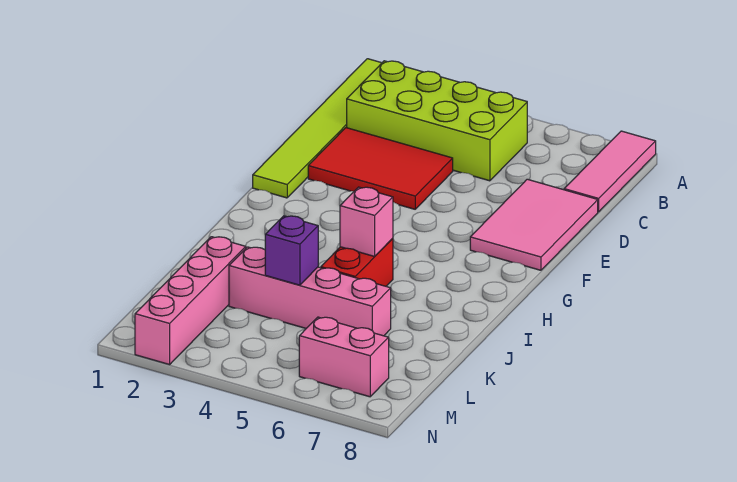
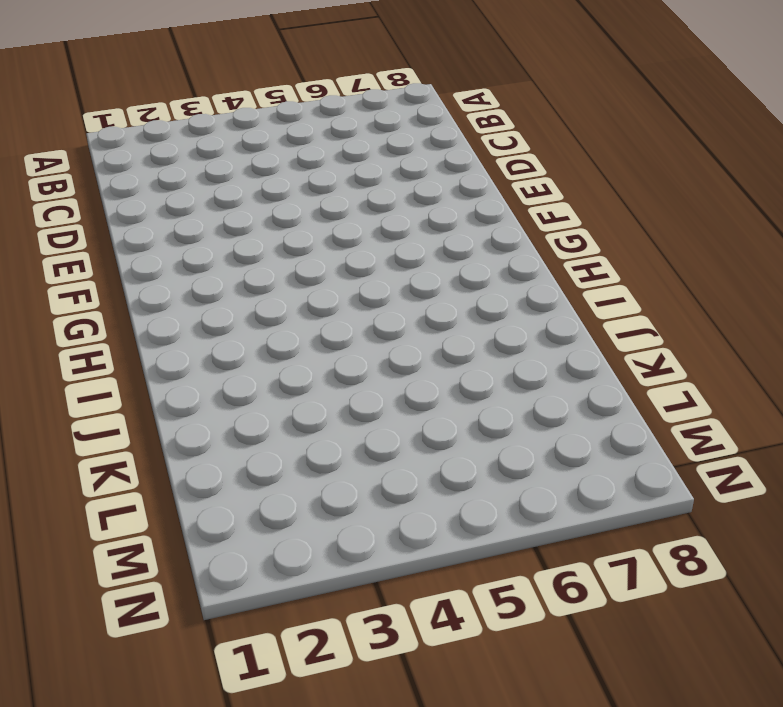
none -> lime 1x6 tile [253,59,381,198]
none -> pink 1x3 tile [564,131,656,212]

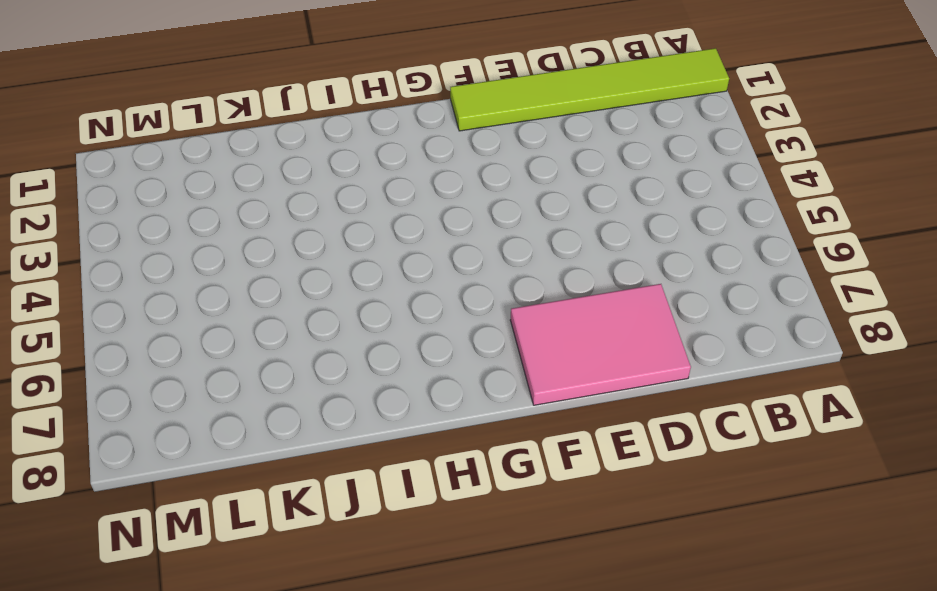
none -> pink 1x3 tile [564,131,656,212]
none -> lime 2x4 brick [347,61,527,181]

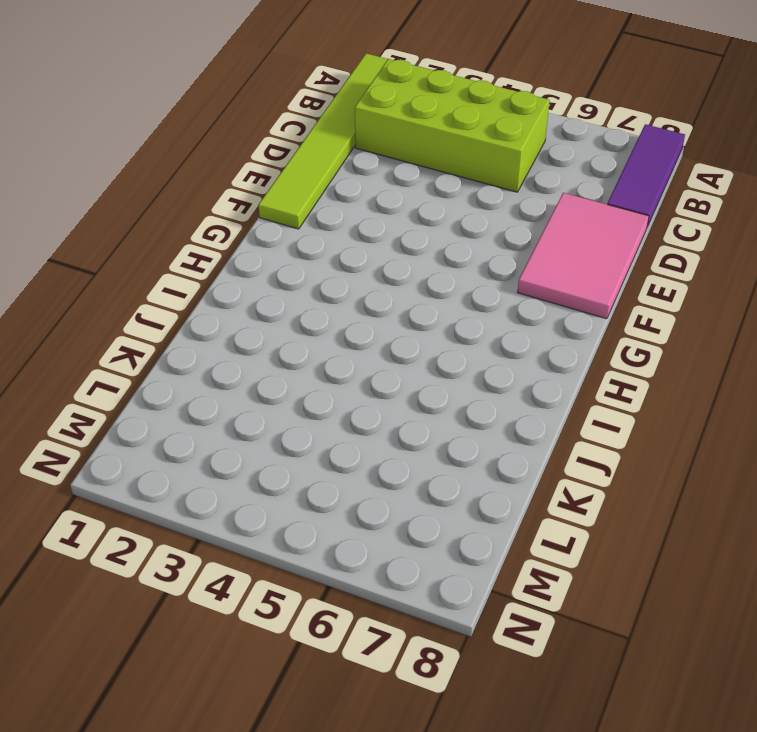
purple 1x3 tile [607,124,685,227] -> pink 1x3 tile [564,131,656,212]
none -> red 2x3 tile [308,128,453,209]
none -> red 1x2 brick [321,238,393,286]

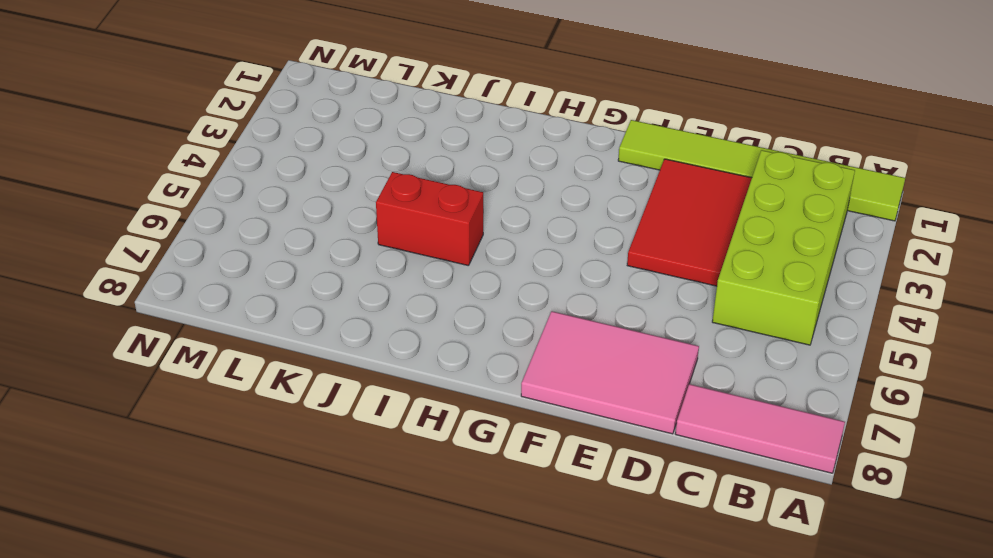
none -> pink 1x4 brick [135,237,246,365]
none -> pink 1x4 brick [229,247,391,336]

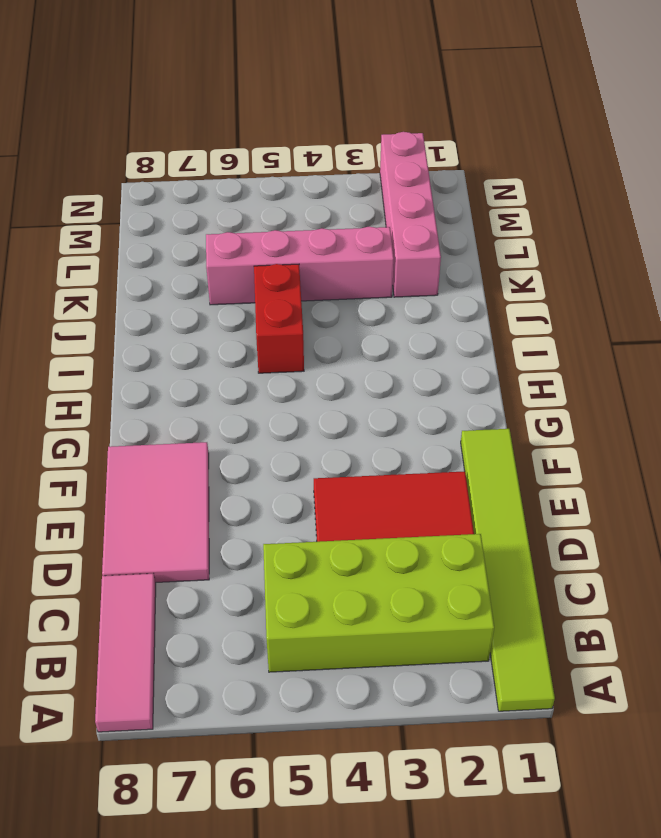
none -> pink 1x2 brick [299,317,389,397]
none -> pink 1x1 brick [340,187,393,256]

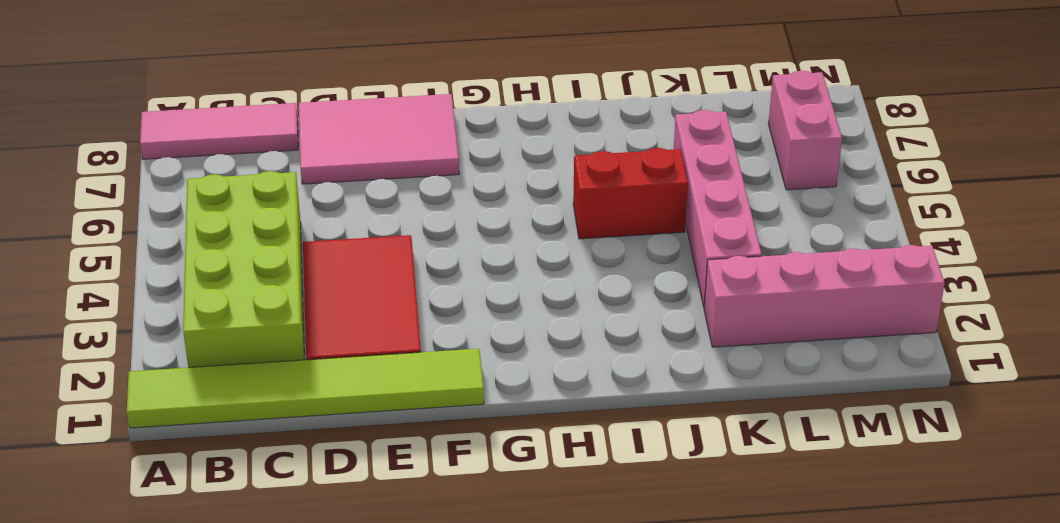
none -> pink 1x1 brick [340,187,393,256]
none -> purple 1x1 brick [265,216,318,285]

